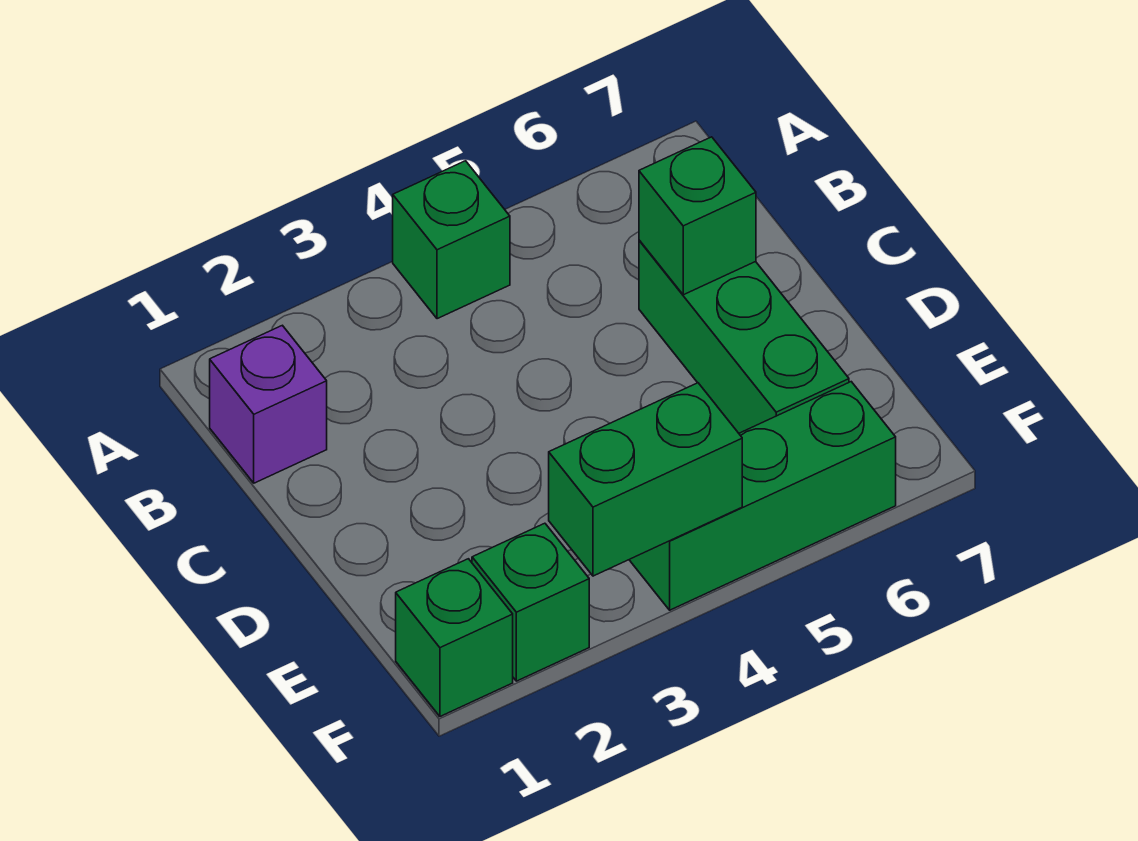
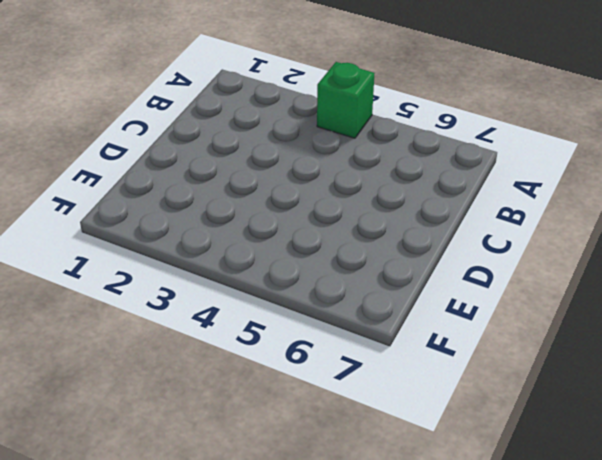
none -> purple 1x1 brick [210,325,327,483]
none -> green 1x3 brick [639,240,849,433]

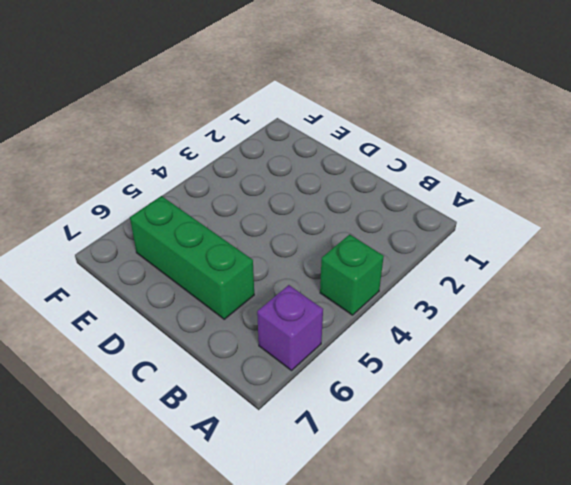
purple 1x1 brick [257,285,323,371] -> purple 1x1 brick moved to [210,325,327,483]
none -> green 1x1 brick [396,559,513,716]
none -> green 1x1 brick [472,523,589,681]

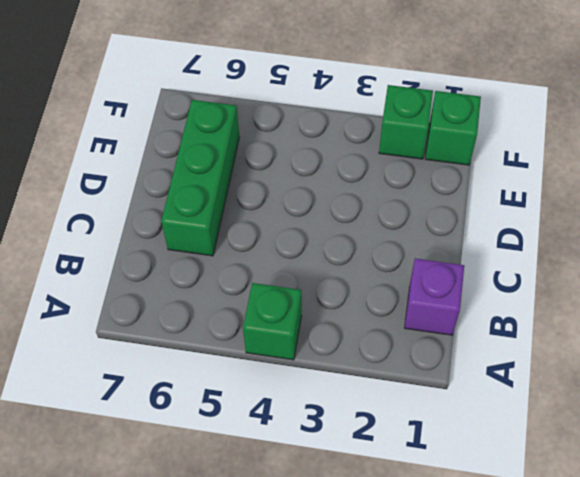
none -> green 1x3 brick [629,382,896,610]
none -> green 1x1 brick [639,137,756,295]

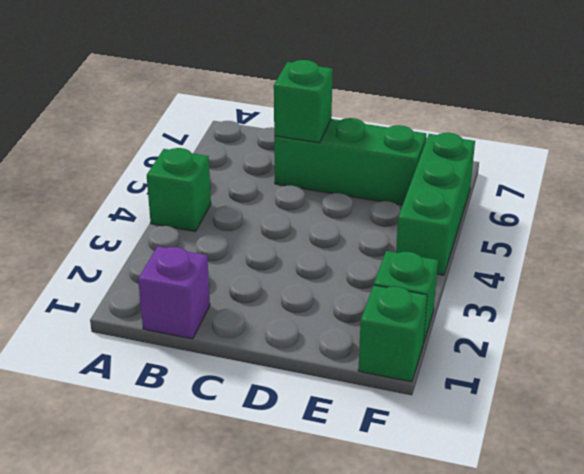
none -> green 1x2 brick [549,383,742,576]

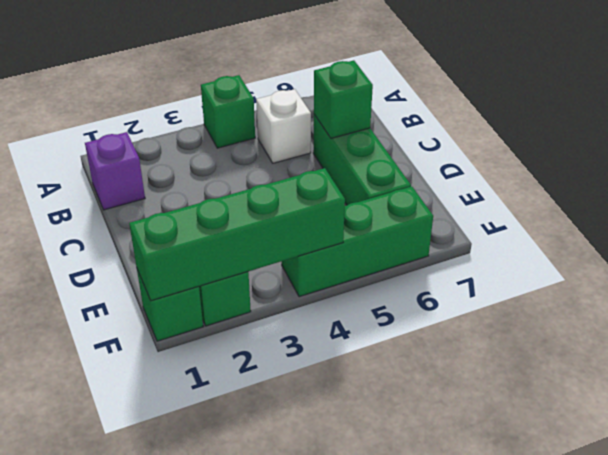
white 1x1 brick [256,89,311,163] -> none
green 1x4 brick [129,168,345,301] -> green 1x2 brick [549,383,742,576]

